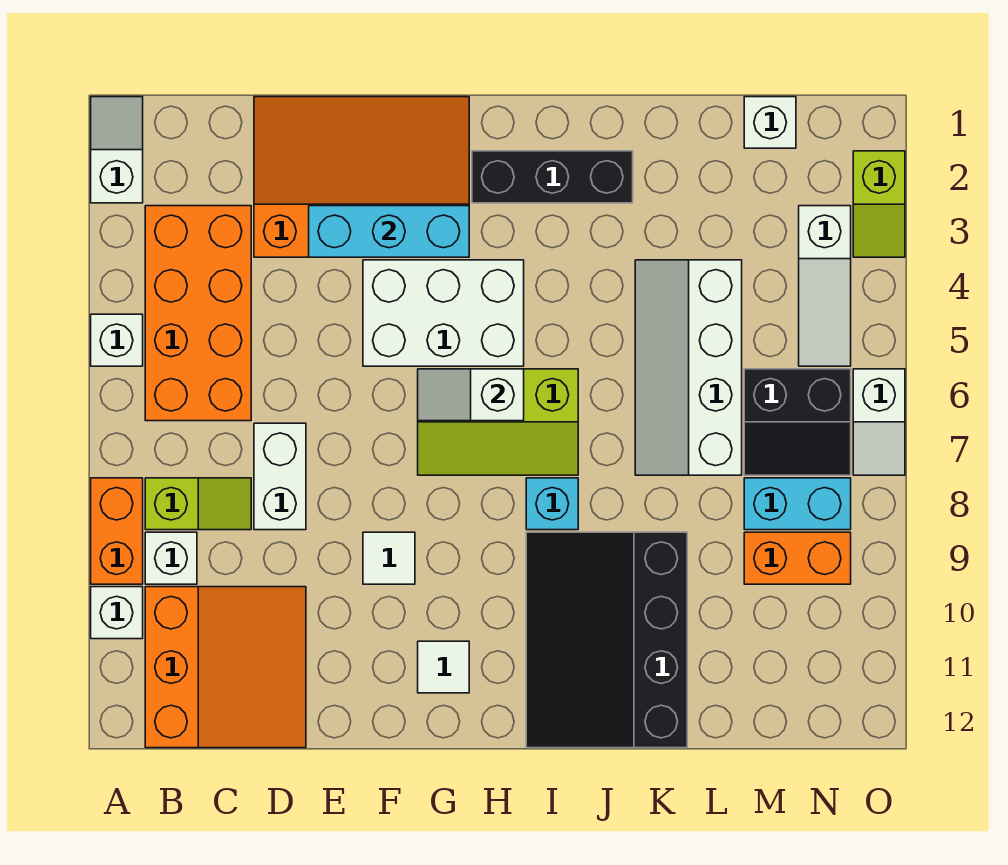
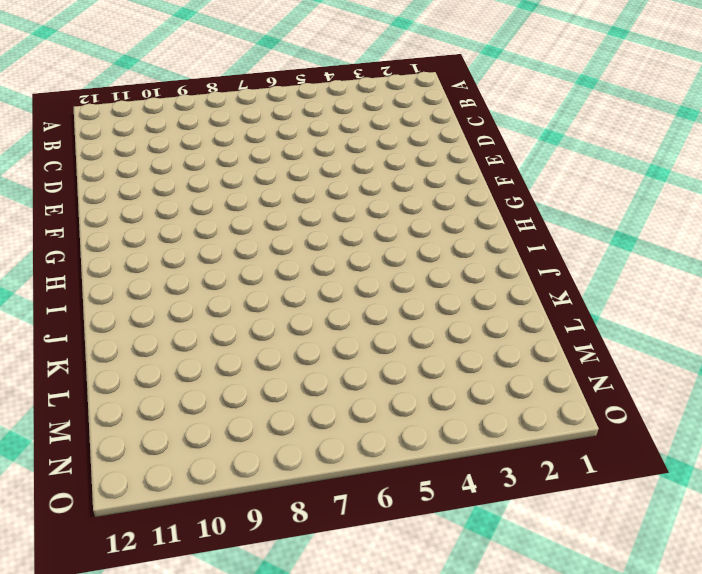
none -> white 1x2 slope [91,97,143,203]
none -> white 1x1 brick [91,314,143,366]
none -> orange 1x2 brick [91,478,143,584]

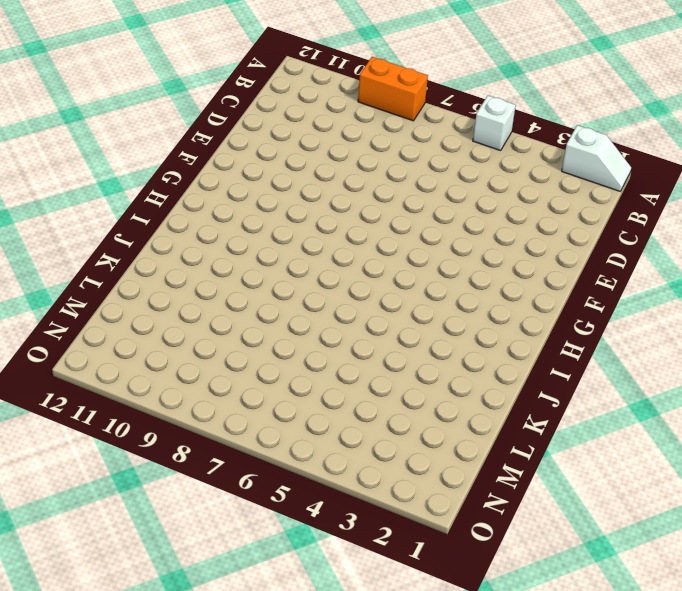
none -> white 1x1 brick [91,587,143,639]
none -> orange 2x4 brick [145,206,251,421]
none -> lime 1x2 slope [145,478,251,530]

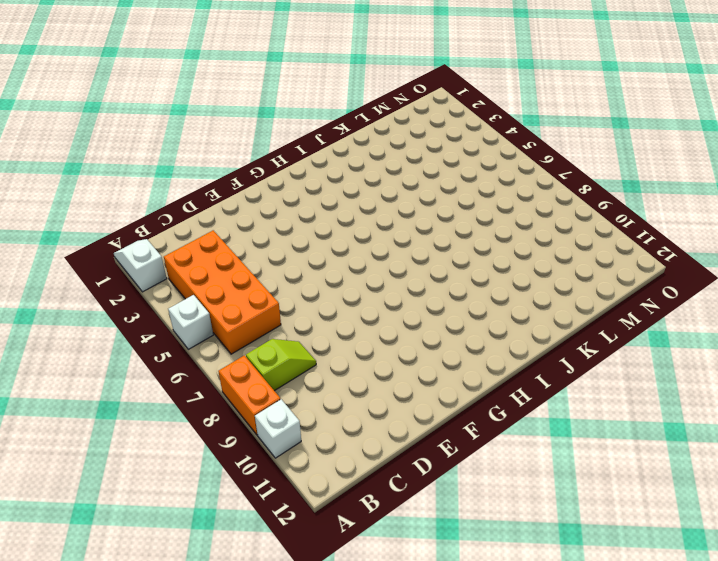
none -> white 1x1 brick [145,532,197,584]
none -> orange 3x3 slope [145,587,306,748]
none -> orange 3x4 slope [254,97,469,257]

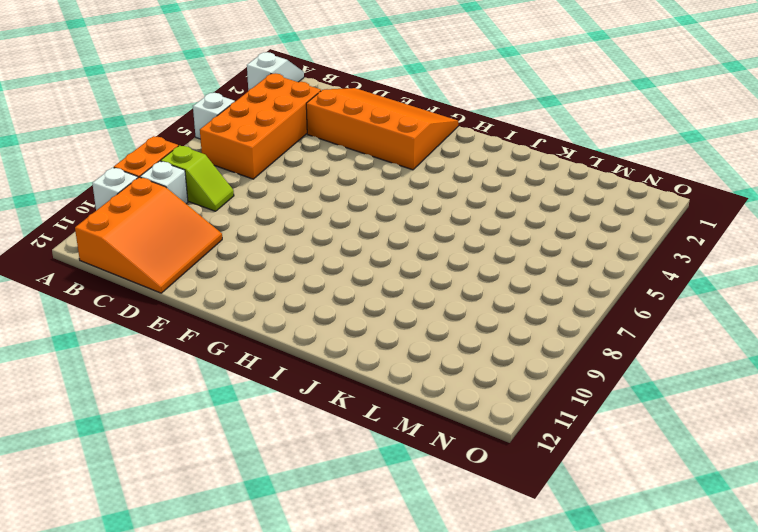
none -> white 1x2 brick [254,423,306,530]
none -> white 2x3 brick [363,260,524,366]
none -> white 1x1 tile [363,532,415,584]

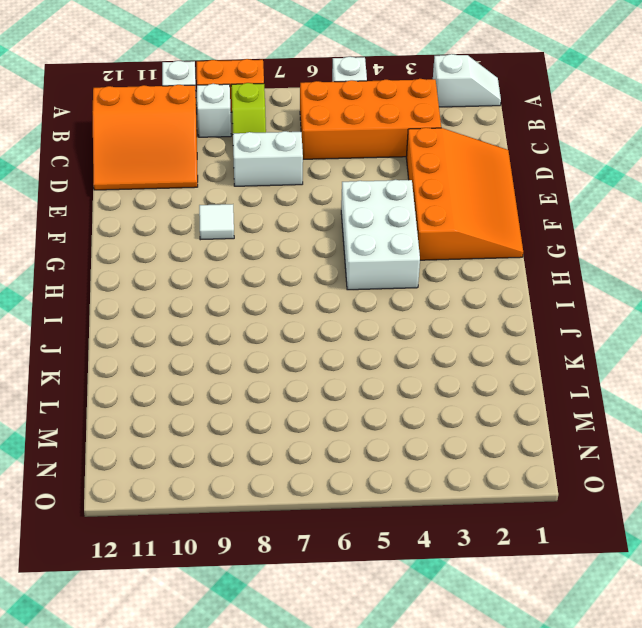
none -> lime 2x3 slope [418,369,578,475]
none -> white 1x1 tile [418,641,469,693]
none -> black 1x3 brick [472,151,633,203]

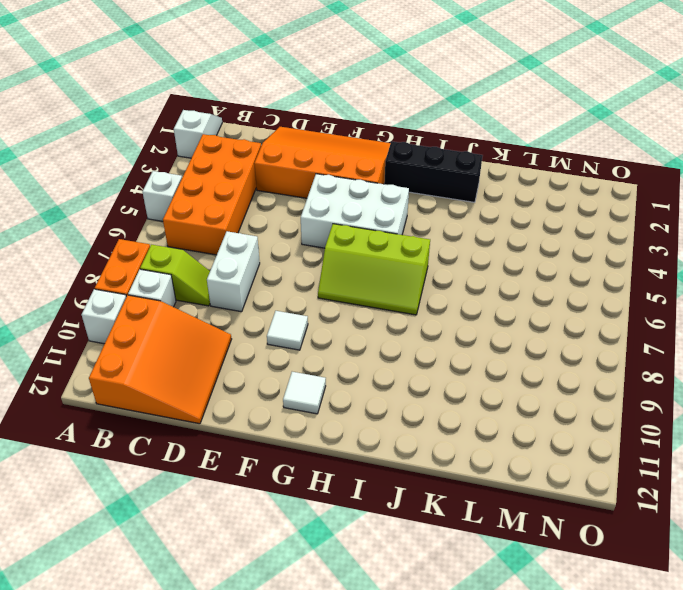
none -> cyan 1x1 brick [526,478,578,530]
none -> black 3x4 slope [526,532,687,748]
none -> white 2x4 slope [635,260,742,475]

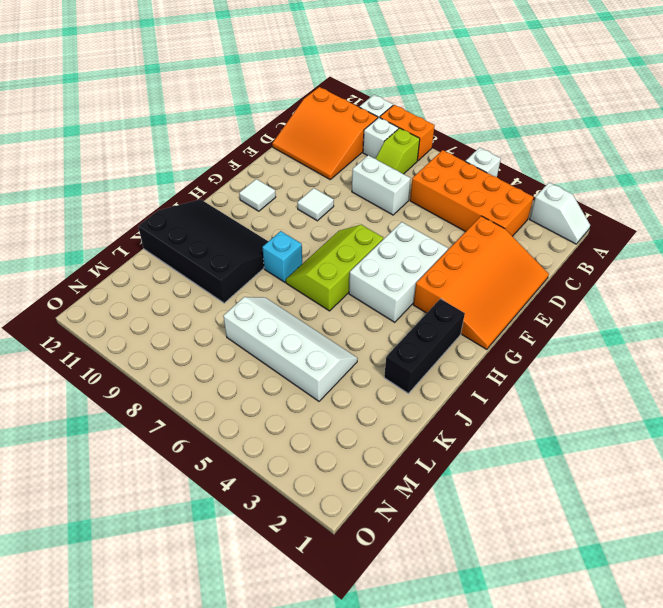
none -> white 1x1 brick [744,97,796,148]
none -> black 2x2 slope [744,369,851,475]
none -> cyan 1x2 brick [744,478,851,530]

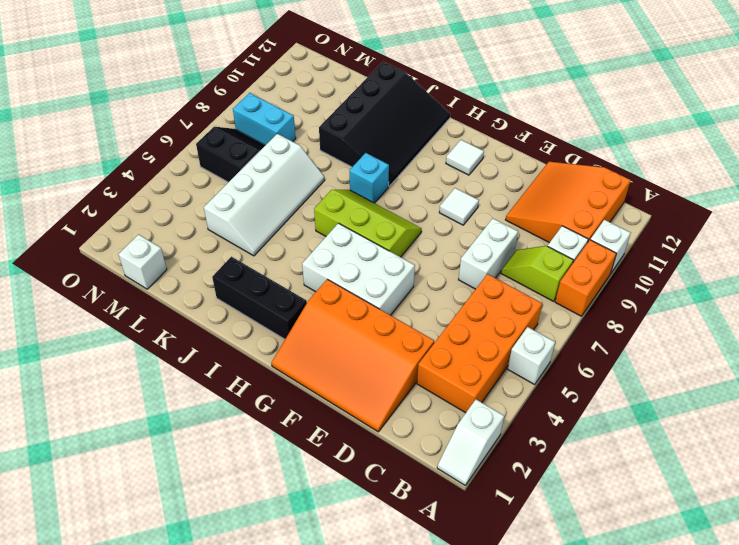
none -> orange 1x2 brick [744,532,851,584]
none -> white 1x3 slope [799,206,851,366]
none -> lime 1x2 slope [853,151,905,257]

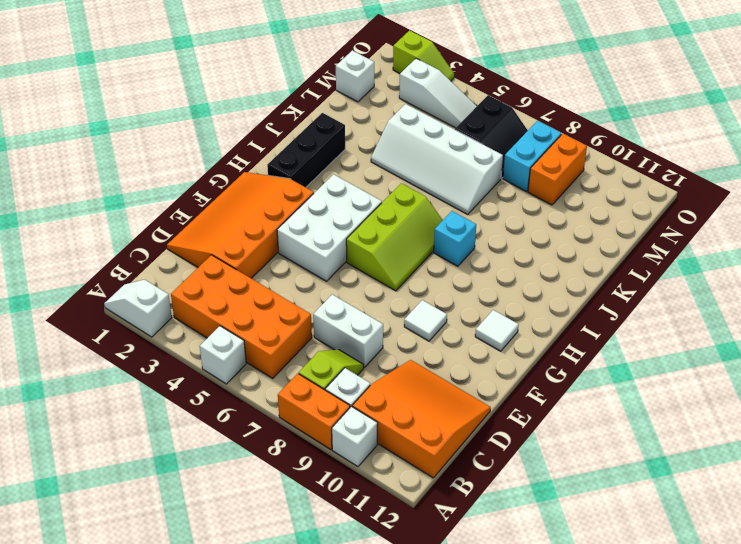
none -> black 3x4 slope [526,532,687,748]
none -> white 1x2 slope [853,369,905,475]
none -> cyan 1x3 brick [309,206,469,257]

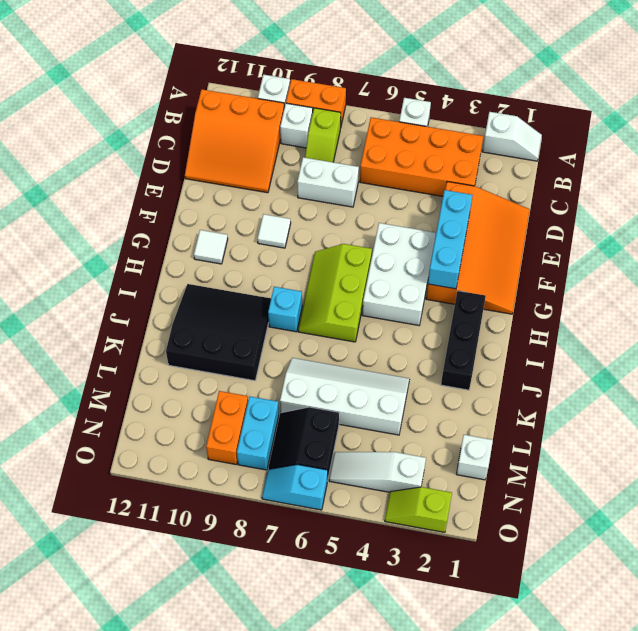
black 3x3 slope [166,284,271,381] -> black 3x4 slope [526,532,687,748]
cyan 1x2 slope [262,465,328,510] -> white 1x2 slope [853,369,905,475]
none -> white 1x2 slope [418,369,524,421]

